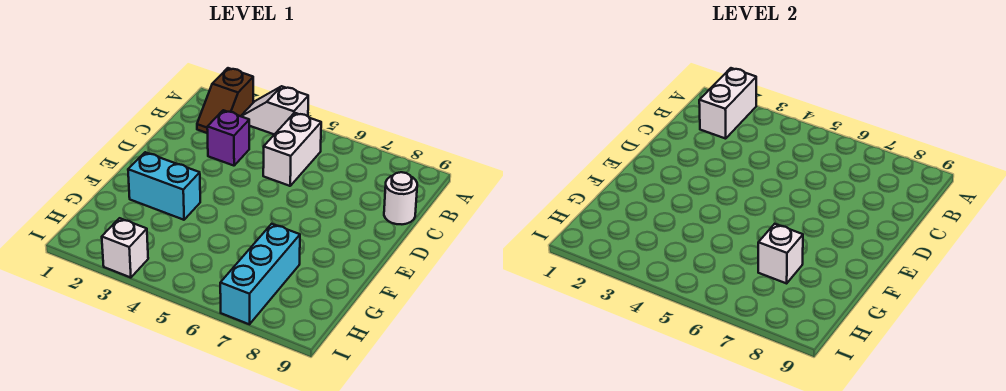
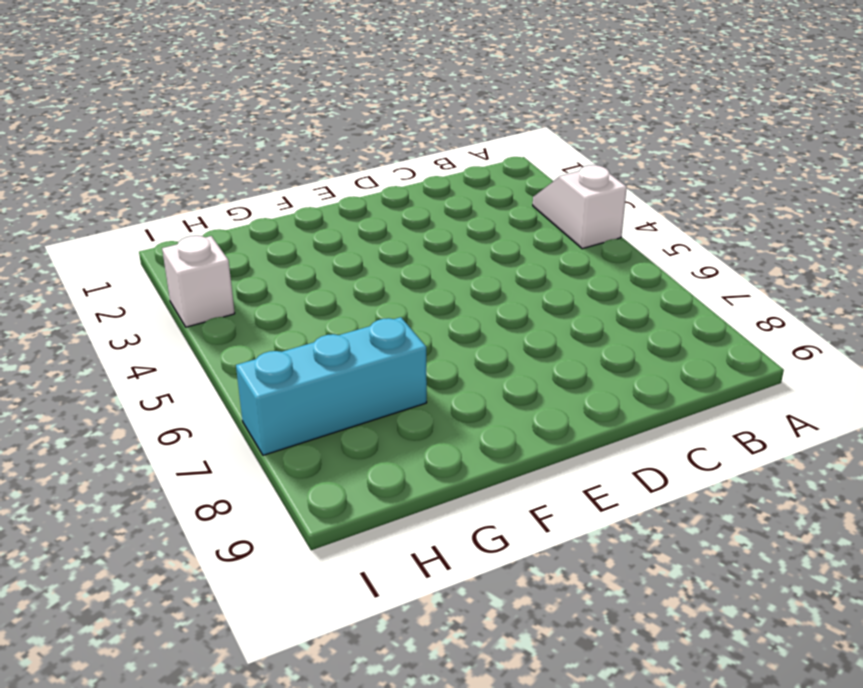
none -> brown 1x2 slope [197,68,253,133]
none -> white 1x2 brick [263,113,321,186]

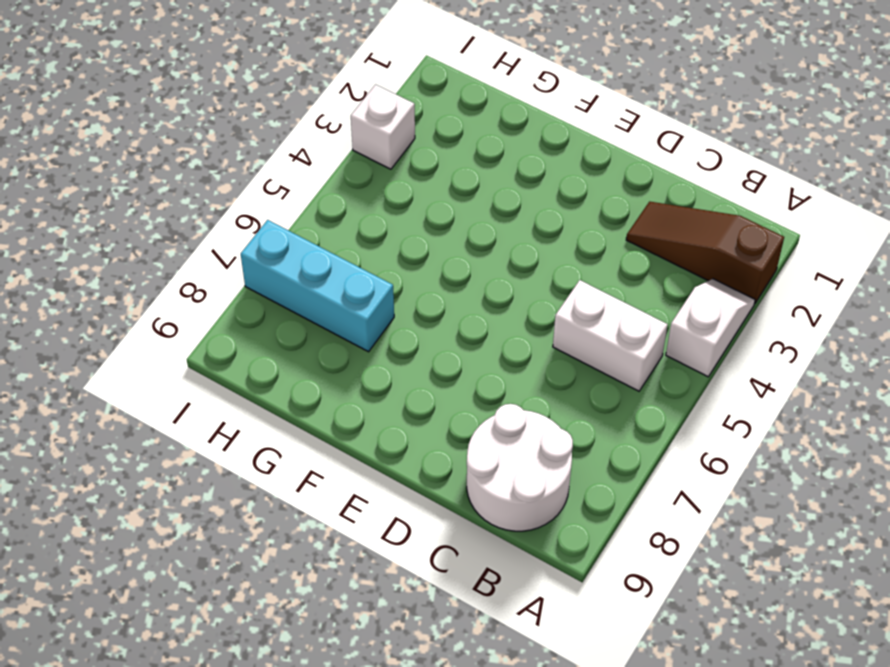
brown 1x3 slope [626,202,784,304] -> brown 1x2 slope [197,68,253,133]
white 2x2 round brick [467,404,573,531] -> white 1x1 round brick [384,172,417,224]
none -> purple 1x1 brick [207,110,249,166]
none -> cyan 1x2 brick [128,152,200,220]

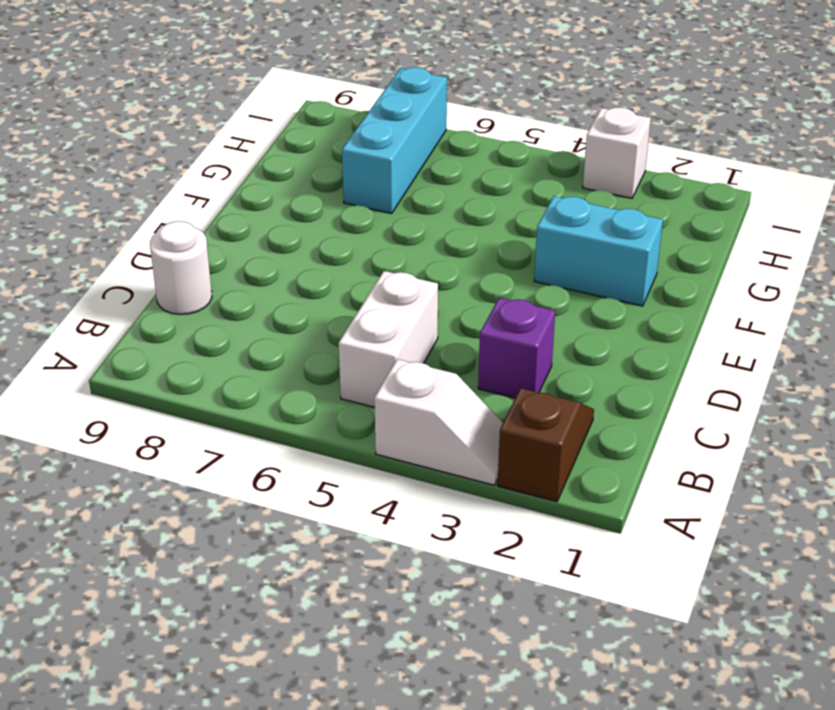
none -> white 1x2 brick [699,68,756,139]
none -> white 1x1 brick [758,224,803,283]

